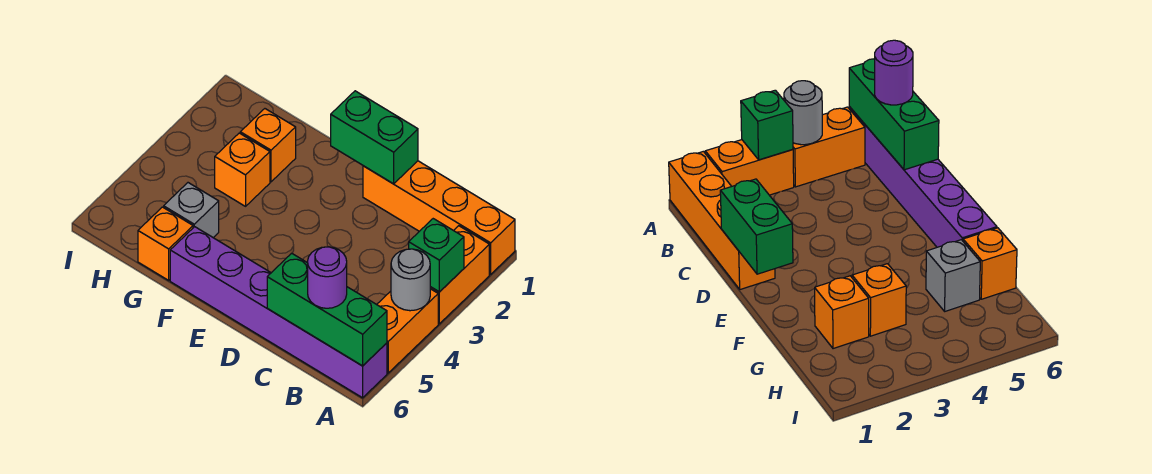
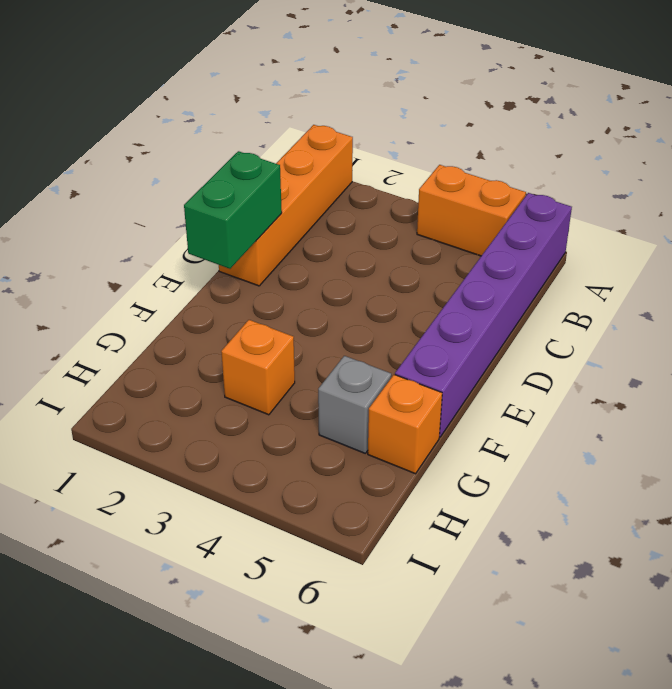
none -> orange 1x2 brick [430,226,489,324]
none -> orange 1x1 brick [240,109,296,182]
none -> green 1x1 brick [409,219,464,292]

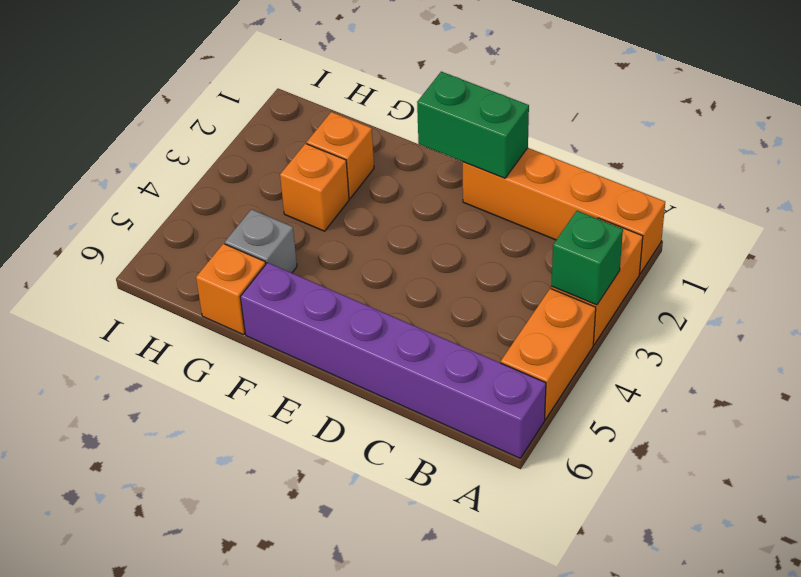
none -> grey 1x1 round brick [391,249,430,311]
none -> green 1x3 brick [267,253,387,366]
none -> purple 1x1 round brick [308,247,347,308]

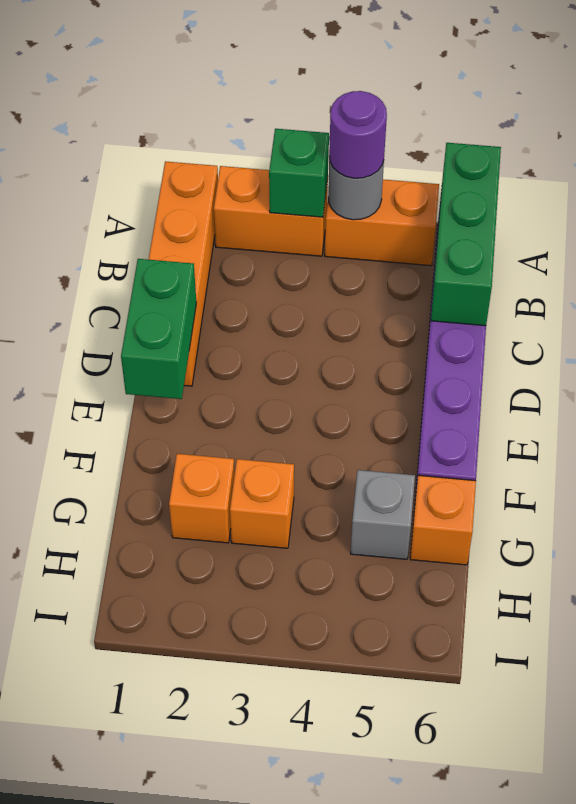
purple 1x1 round brick [329,91,387,178] -> purple 1x1 round brick moved to [308,247,347,308]

